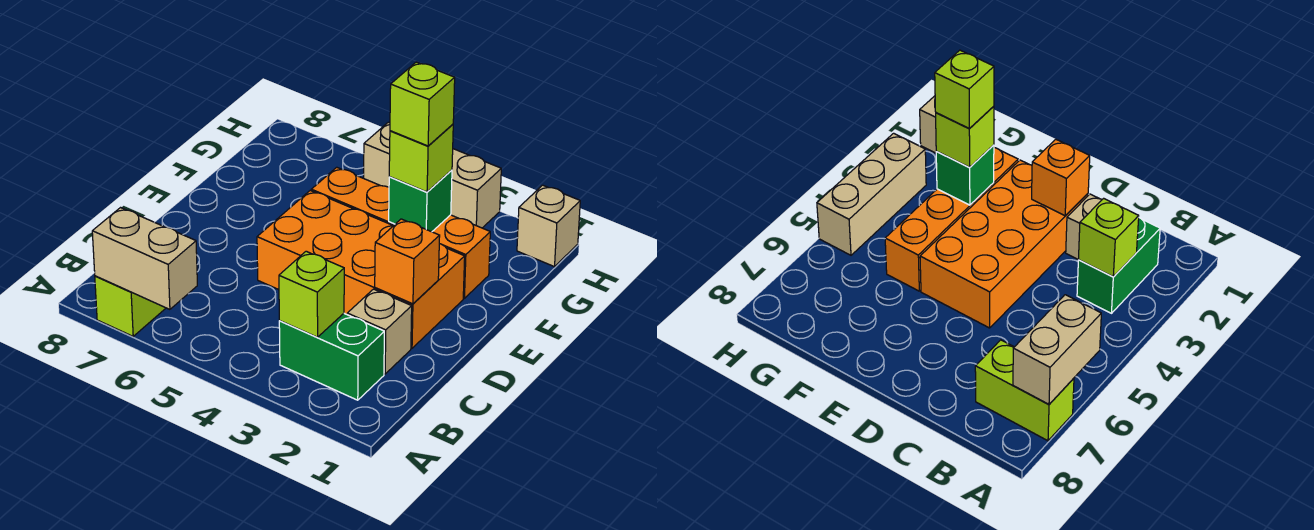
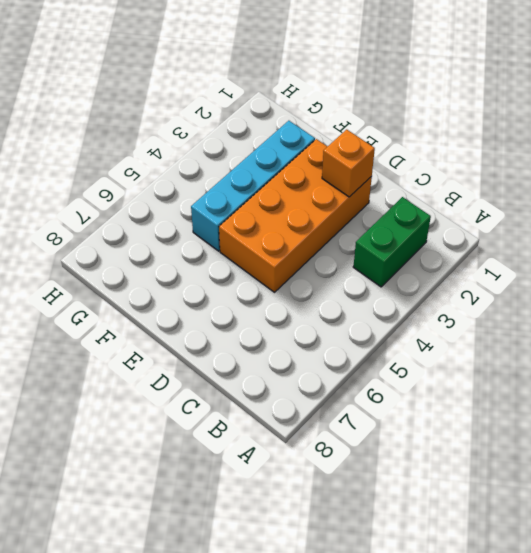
cyan 1x4 brick [191,121,315,251] -> orange 1x4 brick [311,167,490,298]
none -> lime 1x2 brick [95,276,166,336]
none -> tan 1x1 brick [347,289,412,374]
none -> tan 1x1 brick [517,185,580,267]

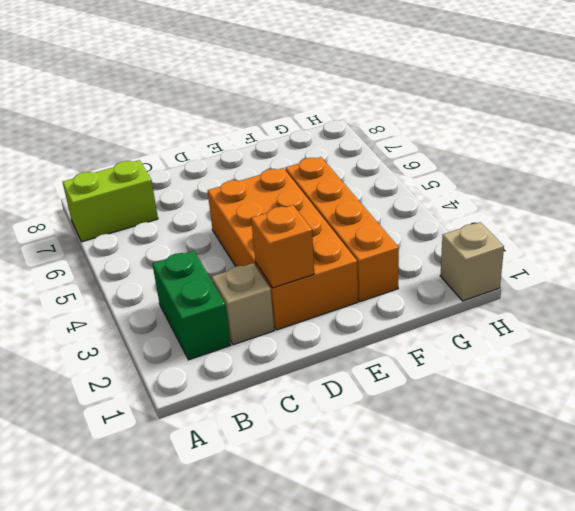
none -> tan 1x3 brick [364,122,501,228]
none -> tan 1x2 brick [92,208,197,309]
none -> lime 1x1 brick [279,251,344,337]

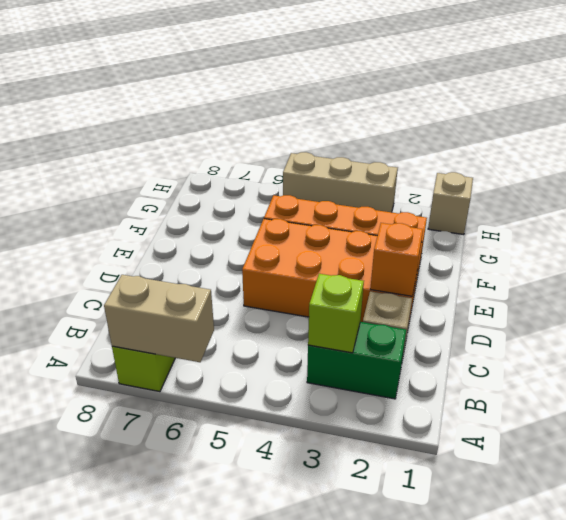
none -> green 1x1 brick [389,170,452,232]
none -> lime 1x1 brick [389,124,453,192]
none -> lime 1x1 brick [390,62,455,146]

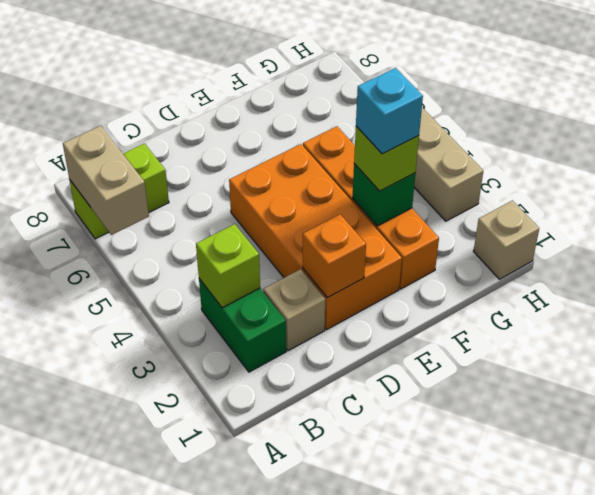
cyan 1x1 brick [356,68,423,154] -> lime 1x1 brick [390,62,455,146]

